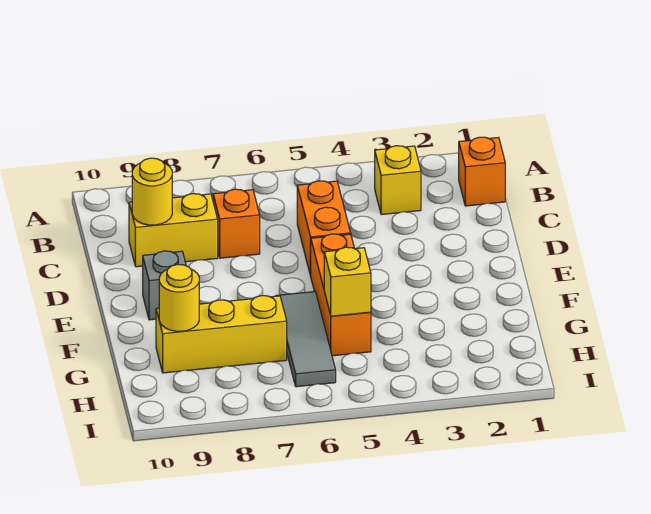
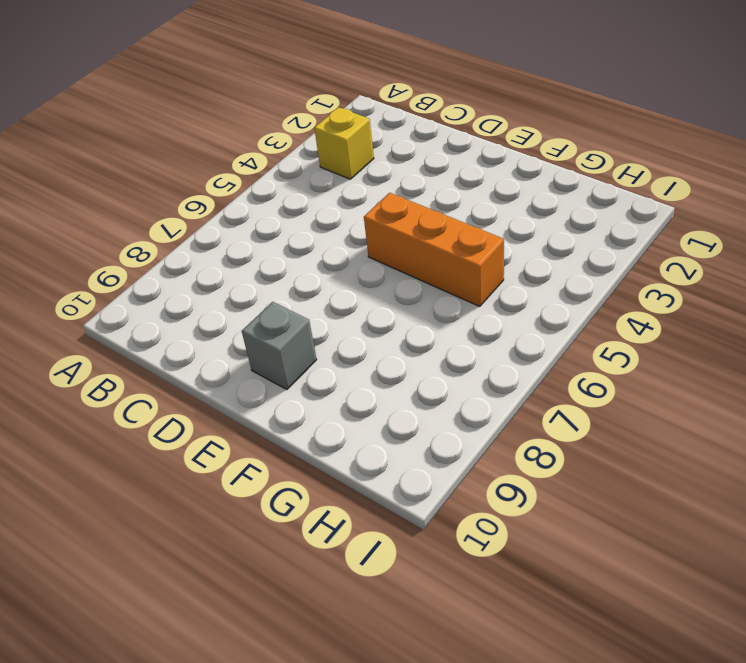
none -> orange 1x1 brick [459,137,505,206]
none -> orange 1x2 brick [297,181,351,276]
none -> orange 1x1 brick [213,189,260,258]

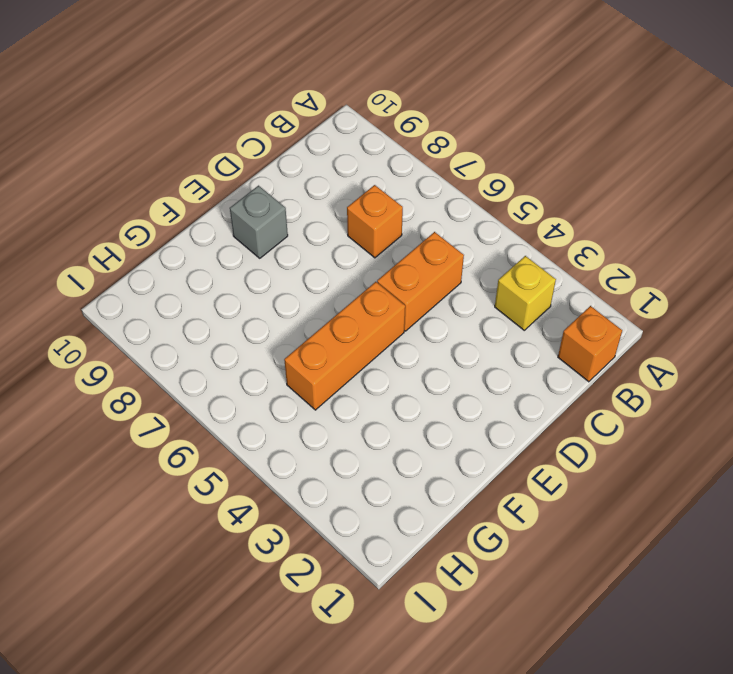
none -> yellow 1x2 brick [129,194,218,267]
none -> grey 1x3 tile [276,292,336,387]
none -> yellow 1x3 brick [156,296,287,373]

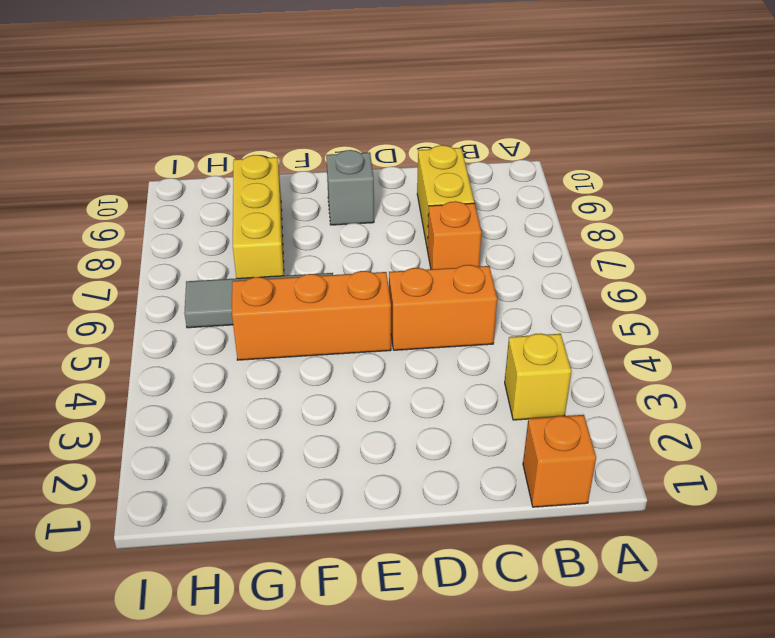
none -> yellow 1x1 round brick [132,158,172,225]
none -> yellow 1x1 brick [324,247,371,316]
none -> yellow 1x1 round brick [159,264,199,331]

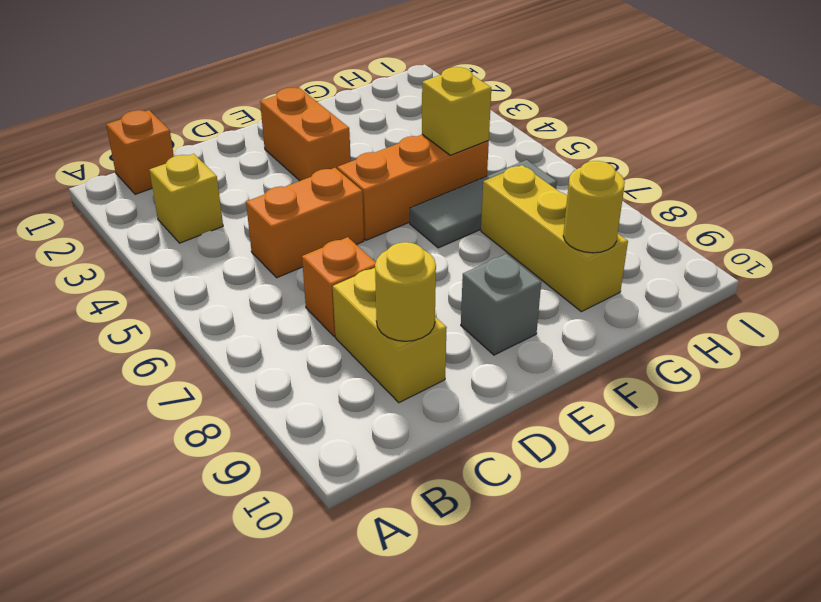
orange 1x2 brick [260,88,351,181] -> none

